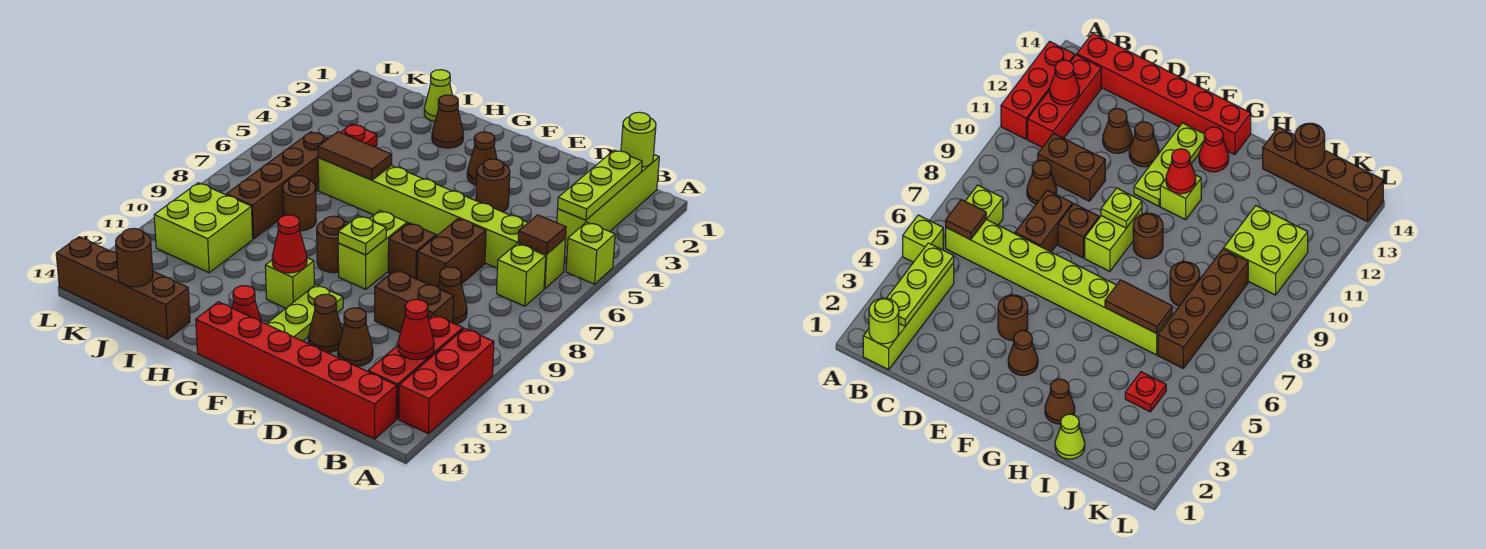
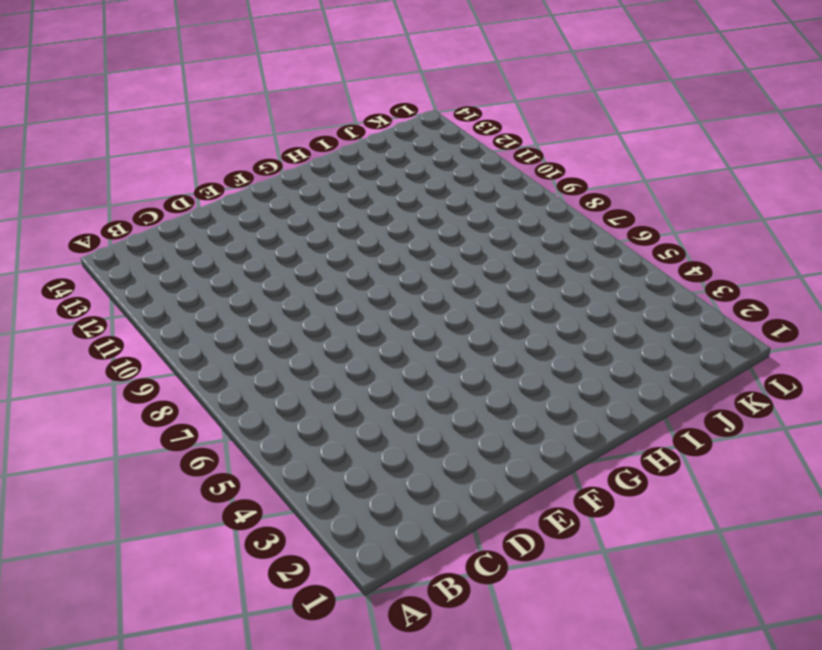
none -> lime 1x1 brick [566,222,615,284]
none -> red 1x3 brick [399,328,494,434]
none -> lime 1x4 brick [557,155,659,247]
none -> lime 1x8 brick [318,158,565,289]

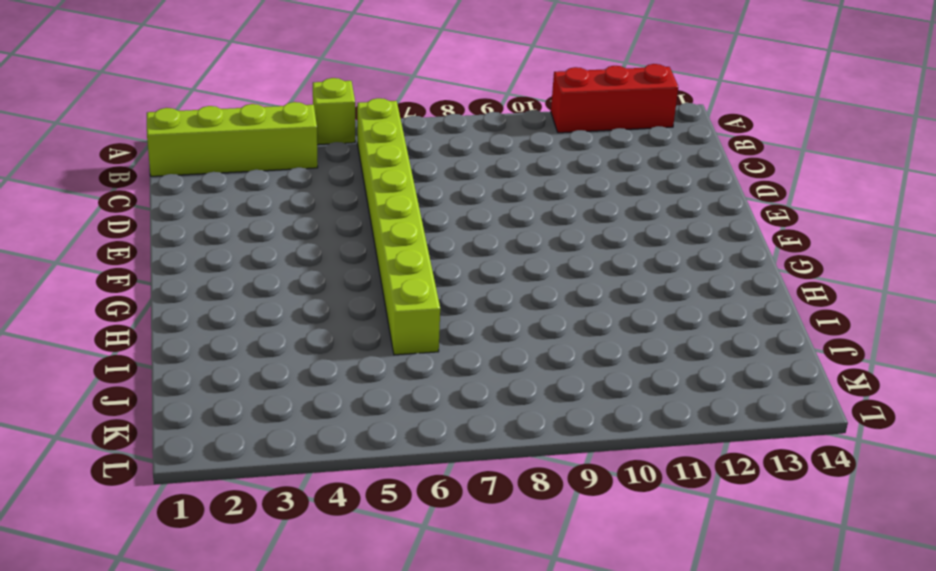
none -> lime 1x1 brick [497,244,546,306]
none -> red 1x3 brick [368,315,463,419]
none -> red 1x6 brick [196,302,397,439]
none -> brown 1x1 cone [438,267,467,324]

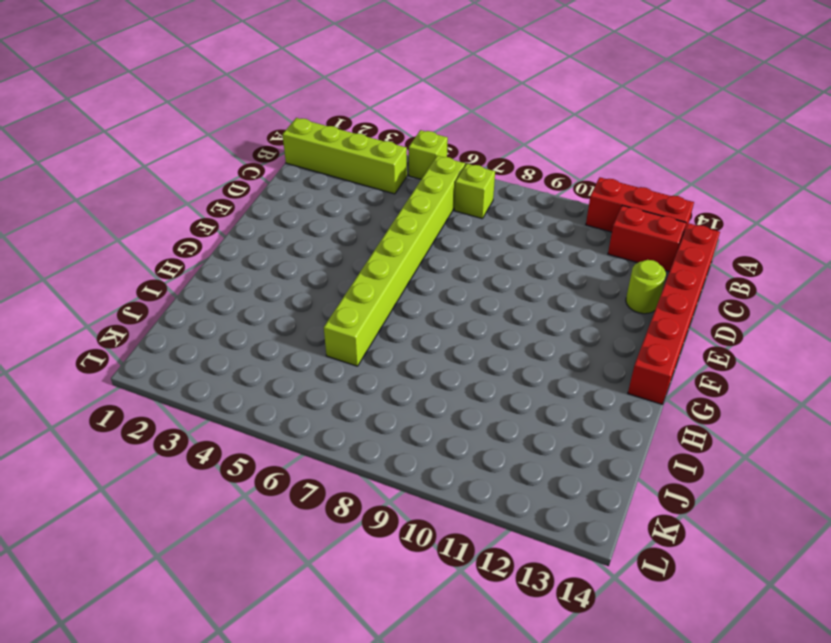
red 1x2 brick [608,205,686,272] -> red 1x3 brick [368,315,463,419]
lime 1x1 round brick [626,260,666,314] -> lime 1x1 round brick moved to [621,112,656,167]
none -> brown 1x1 cone [438,267,467,324]
none -> brown 1x2 brick [375,270,454,333]
none -> brown 1x2 brick [417,218,486,287]
none -> brown 1x1 cone [338,308,373,366]

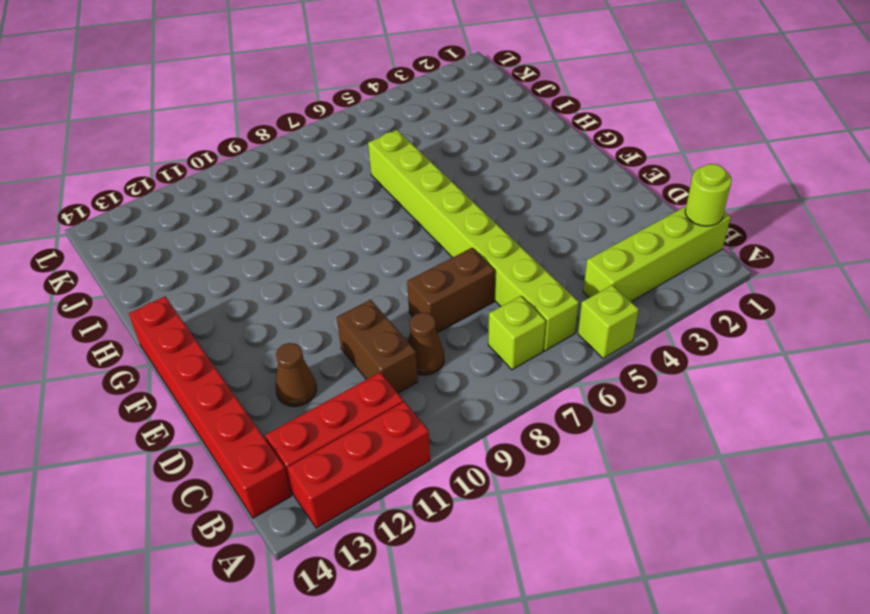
none -> brown 1x1 round brick [476,159,510,212]
none -> brown 1x1 brick [388,223,436,279]
none -> brown 1x1 cone [308,294,342,353]
none -> brown 1x1 cone [467,132,497,185]

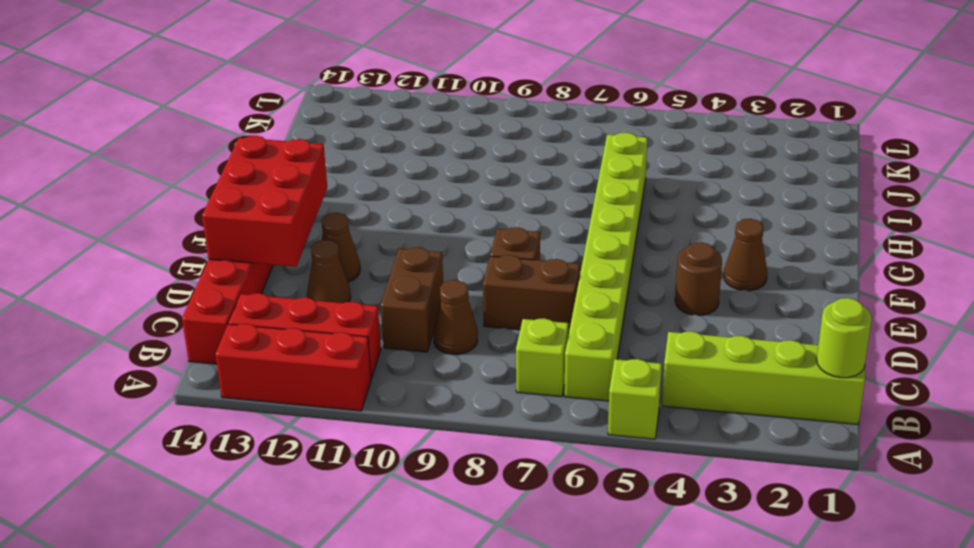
red 2x3 brick [202,136,327,267] -> none
none -> lime 1x2 brick [338,211,407,289]
none -> lime 1x3 plate [267,285,343,341]
none -> brown 1x1 round brick [317,216,348,273]
none -> lime 1x1 brick [265,258,314,308]

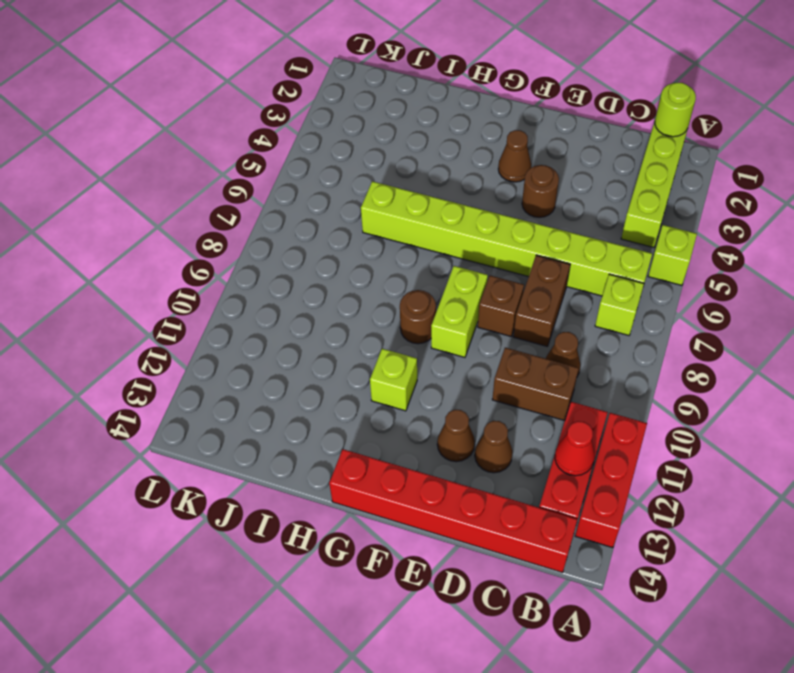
none -> lime 1x3 plate [267,285,343,341]
none -> red 1x1 cone [232,286,261,322]
none -> brown 1x1 cone [432,95,463,148]
none -> lime 1x1 cone [424,70,453,122]

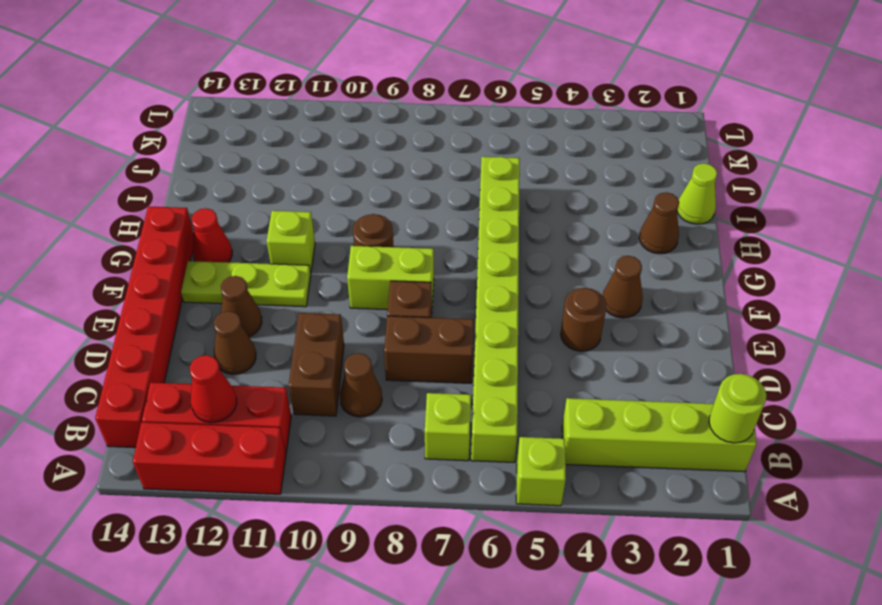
none -> brown 1x1 round brick [282,176,316,231]
none -> brown 1x4 brick [56,237,190,339]
none -> red 1x1 plate [340,124,377,147]
none -> brown 1x4 brick [226,132,327,239]

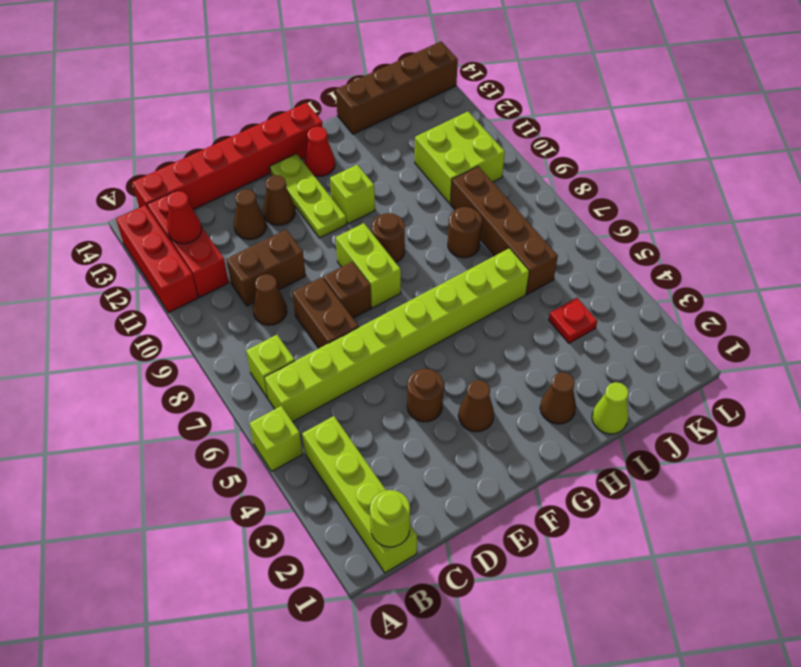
none -> lime 1x3 plate [558,150,642,220]
none -> brown 1x1 tile [518,215,566,254]
none -> lime 1x1 plate [338,216,386,255]
none -> red 1x1 cone [272,215,307,273]

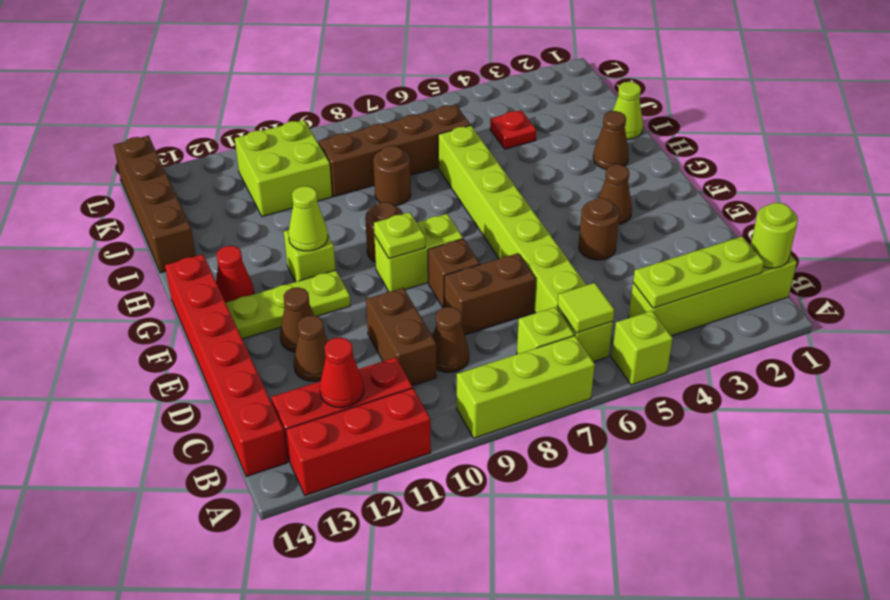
lime 1x3 brick [457,336,595,438] -> none
lime 1x1 tile [557,283,614,333] -> brown 1x1 tile [518,215,566,254]
lime 1x1 cone [288,186,328,251] -> red 1x1 cone [272,215,307,273]
none -> brown 1x2 tile [318,132,392,180]
none -> brown 1x1 round brick [116,228,153,287]

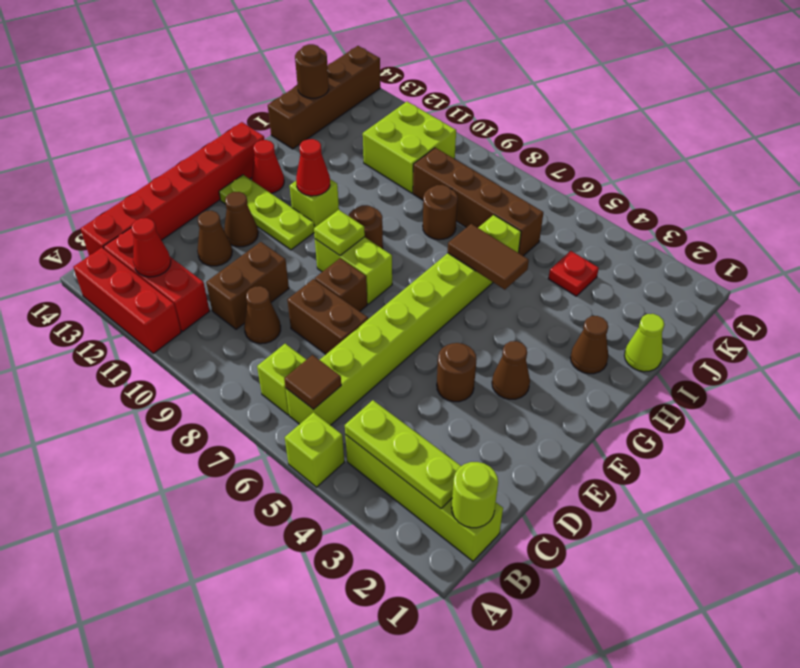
brown 1x2 tile [448,224,529,290] -> brown 1x2 tile turned to [318,132,392,180]

